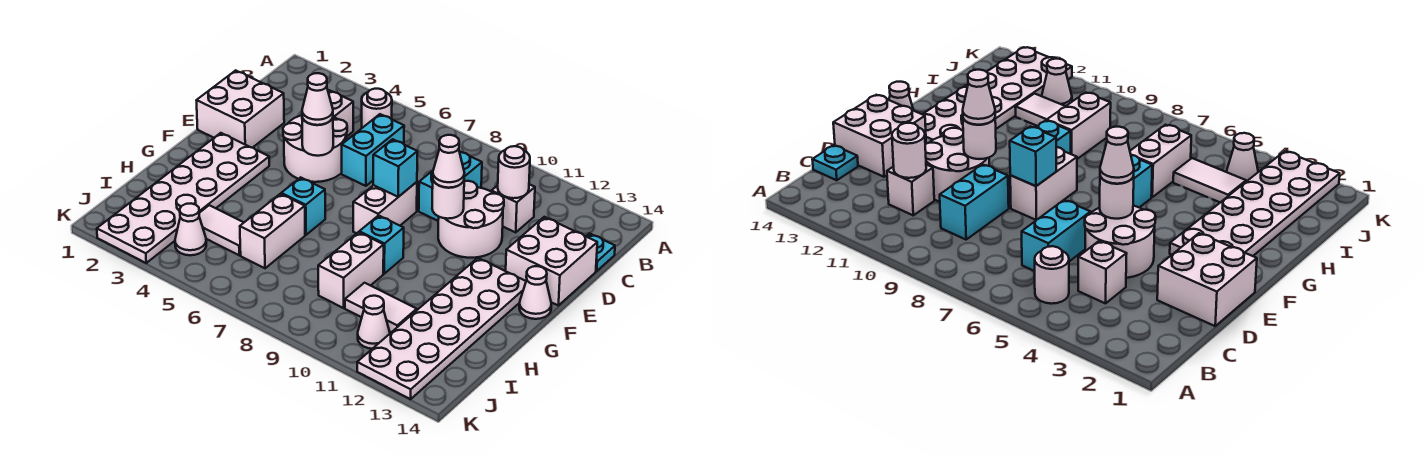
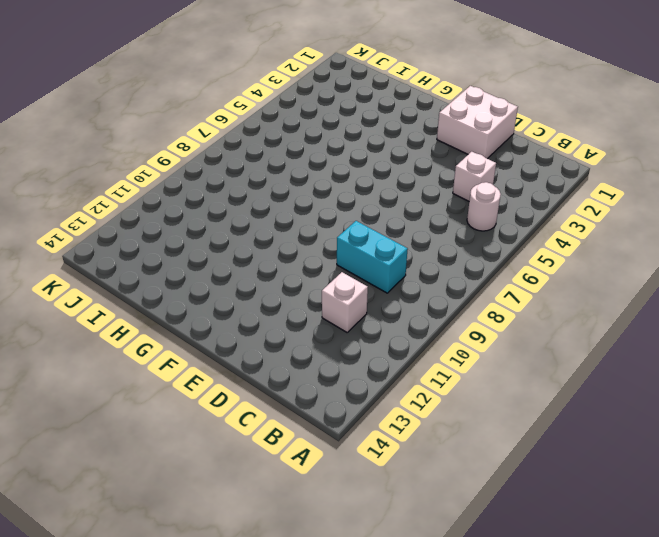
none -> cyan 1x2 brick [342,114,404,186]
none -> cyan 1x1 plate [586,233,615,271]
none -> white 2x2 round brick [283,115,347,182]

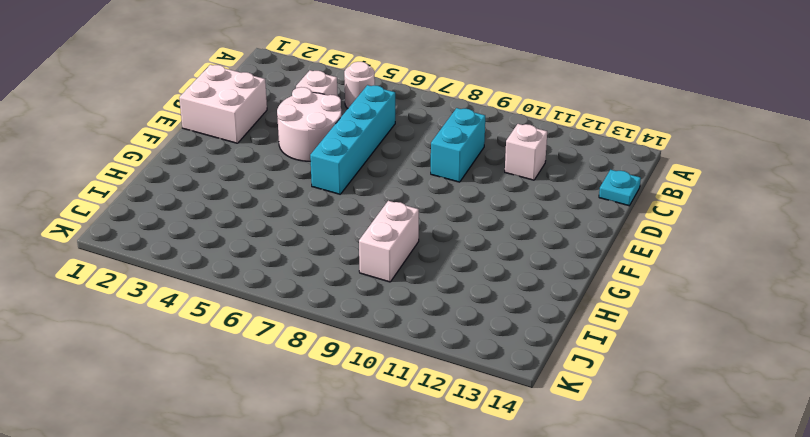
cyan 1x4 brick [310,85,395,194] -> cyan 1x2 brick [342,114,404,186]
none -> white 2x2 round brick [438,181,504,258]
none -> white 2x2 brick [506,217,597,305]
none -> white 1x2 brick [353,182,417,233]

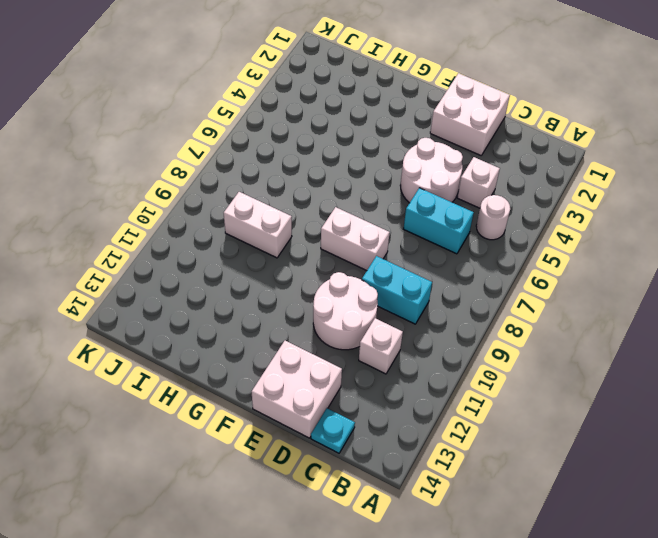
none -> white 2x6 plate [97,133,269,263]
none -> white 2x6 plate [357,258,526,399]
none -> white 1x1 cone [519,266,551,319]

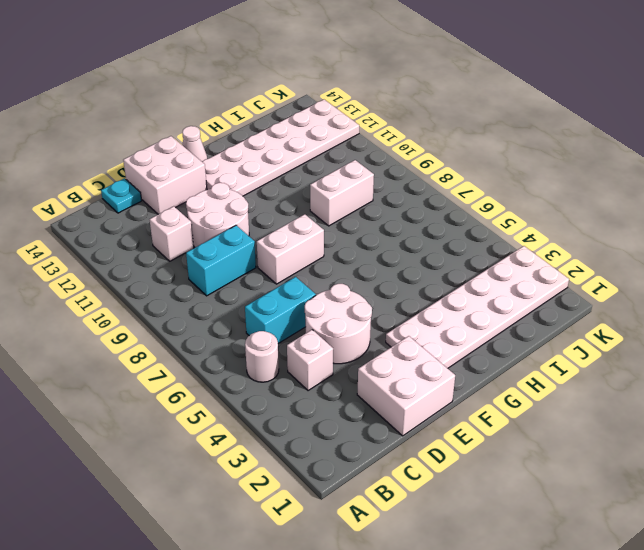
none -> cyan 1x1 brick [281,177,325,235]
none -> cyan 1x1 brick [359,215,404,274]
none -> white 1x2 brick [240,194,305,268]

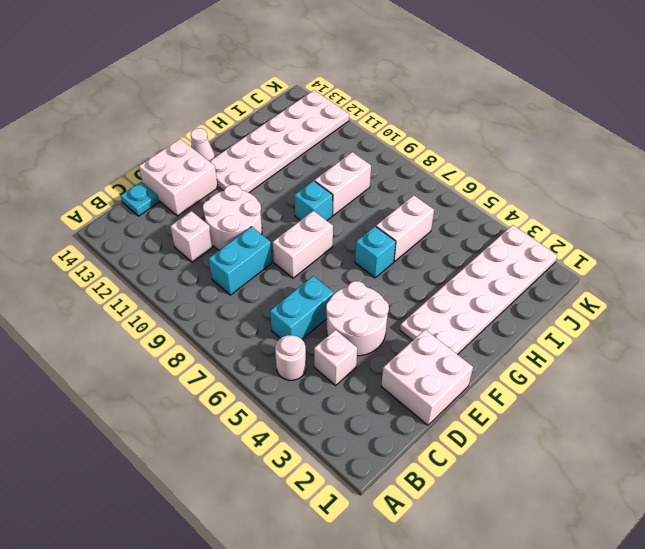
none -> white 1x2 tile [199,205,244,255]
none -> white 1x2 tile [345,283,417,332]
none -> white 1x1 cone [175,204,206,255]

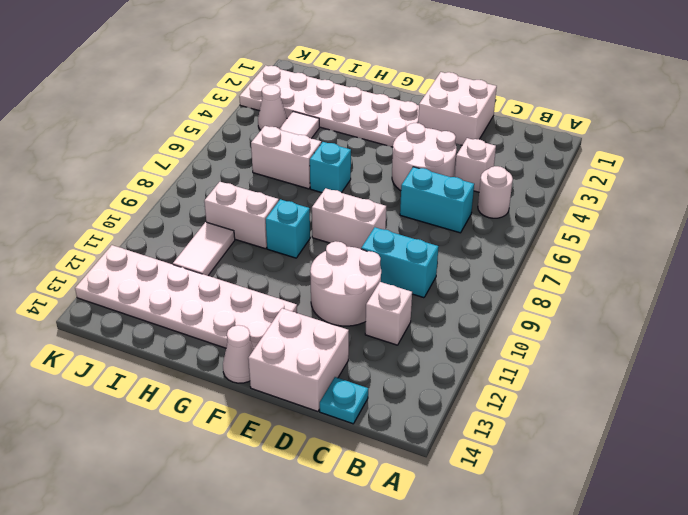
none -> white 1x1 cone [358,296,390,349]
none -> white 1x1 round brick [498,146,530,198]
none -> white 1x1 round brick [302,117,333,156]

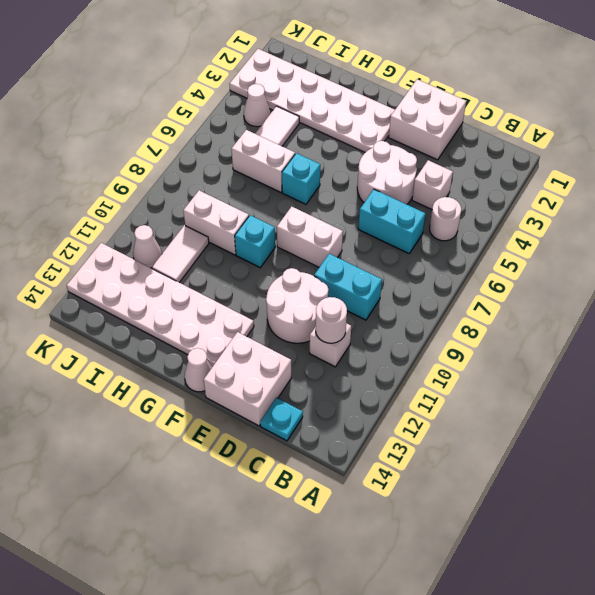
none -> white 1x1 round brick [302,117,333,156]
none -> cyan 1x1 brick [373,139,417,197]
none -> white 1x1 round brick [432,181,464,219]

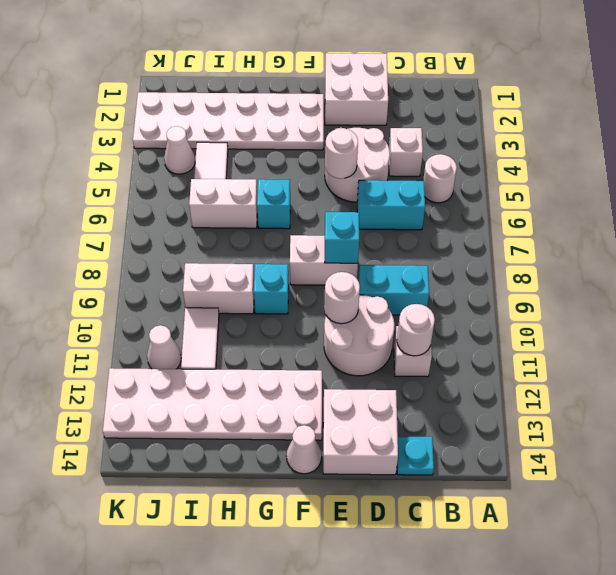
none -> white 1x1 cone [302,73,333,125]
none -> white 1x1 cone [433,135,464,188]

